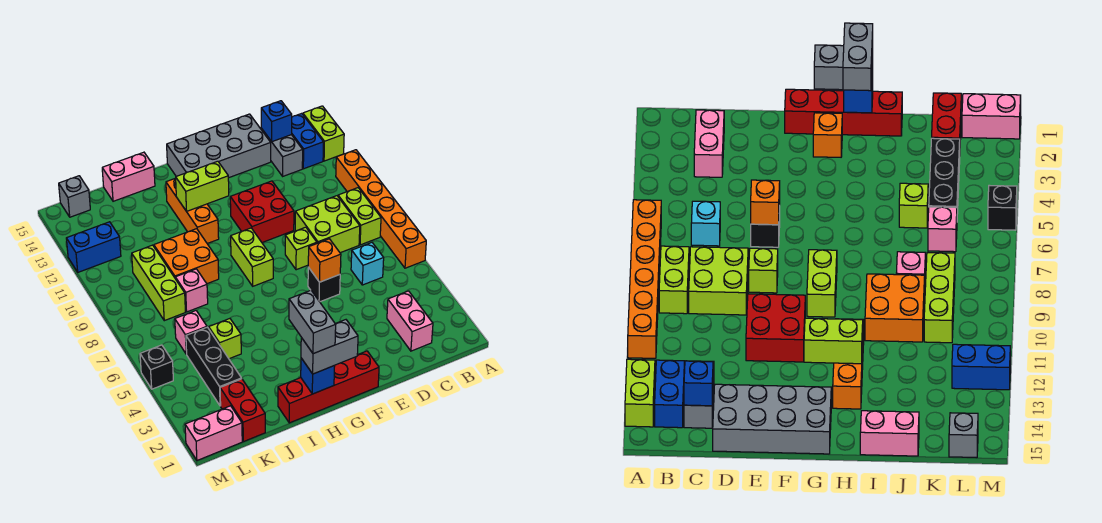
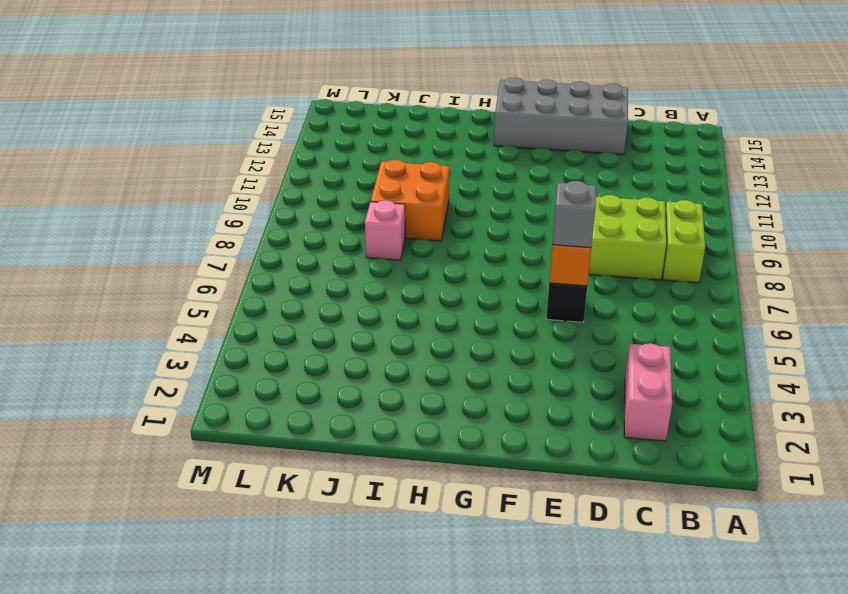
grey 1x1 brick [552,181,596,248] -> grey 1x1 brick moved to [59,176,90,217]
none -> orange 1x6 brick [336,150,426,268]
none -> lime 1x2 brick [303,106,344,161]
none -> blue 1x2 brick [292,113,323,169]
none -> cyan 1x1 brick [351,242,384,285]

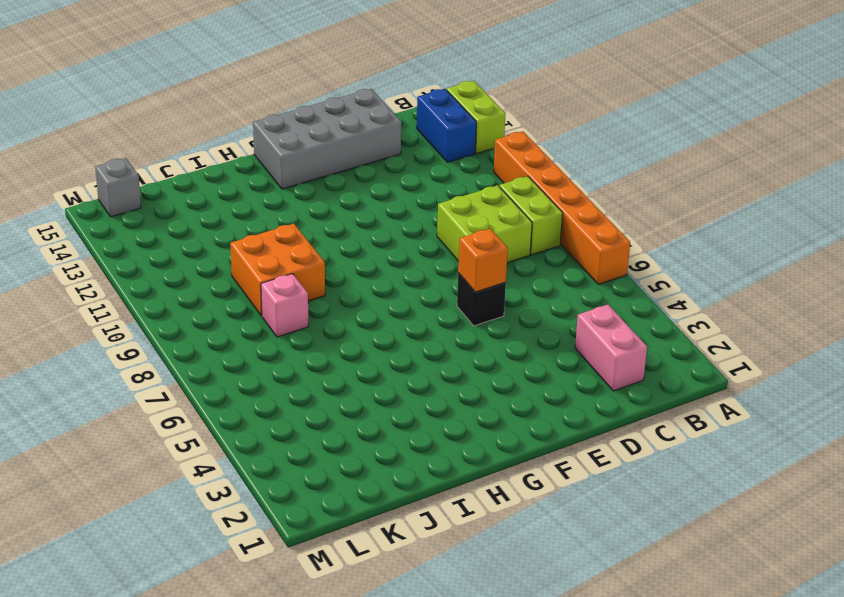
none -> cyan 1x1 brick [351,242,384,285]
none -> grey 1x2 brick [261,128,303,176]
none -> lime 1x1 brick [285,227,317,270]
none -> red 2x2 brick [230,181,294,242]

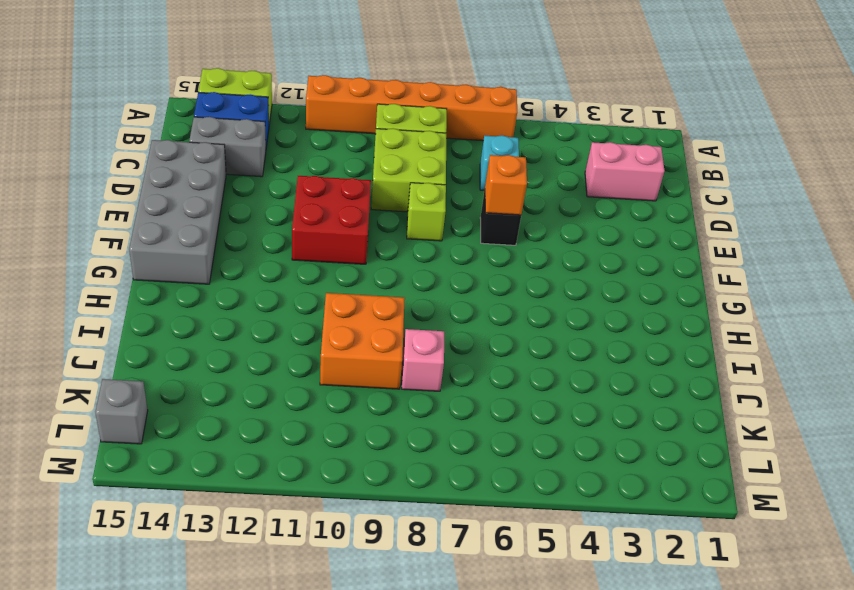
none -> red 1x4 brick [278,351,379,423]
none -> orange 1x1 brick [813,113,842,157]
none -> lime 1x2 brick [231,228,273,286]
none -> orange 1x3 brick [166,178,219,244]

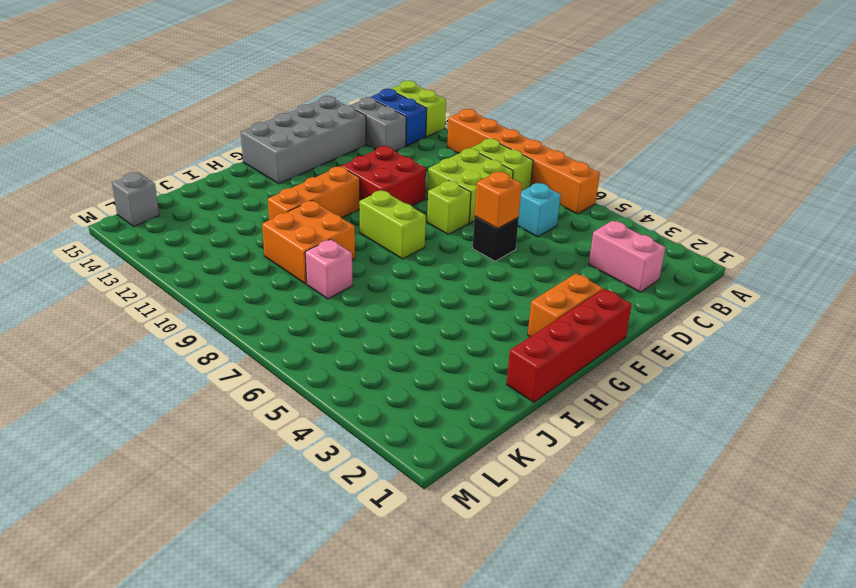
orange 1x2 brick [528,273,603,337] -> orange 1x1 brick [813,113,842,157]
orange 1x3 brick [268,167,360,220] -> orange 1x3 brick turned to [166,178,219,244]
none -> pink 1x2 brick [102,152,155,201]
none -> lime 1x1 brick [209,319,241,359]
none -> red 1x2 brick [220,379,265,442]
none -> black 1x3 brick [186,327,241,406]

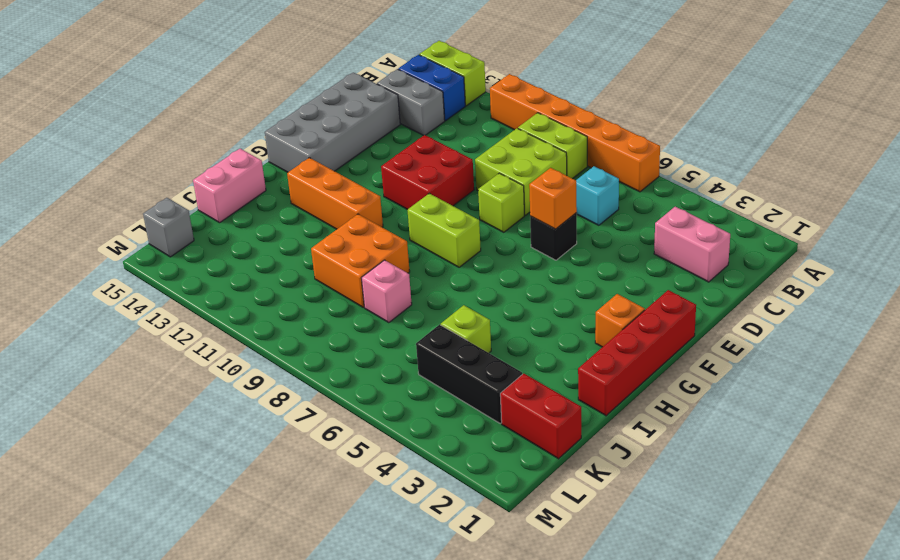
none -> pink 1x1 brick [175,311,207,354]
none -> lime 1x3 brick [132,245,185,321]
none -> pink 1x2 brick [185,406,242,460]
none -> blue 1x2 brick [66,222,121,272]

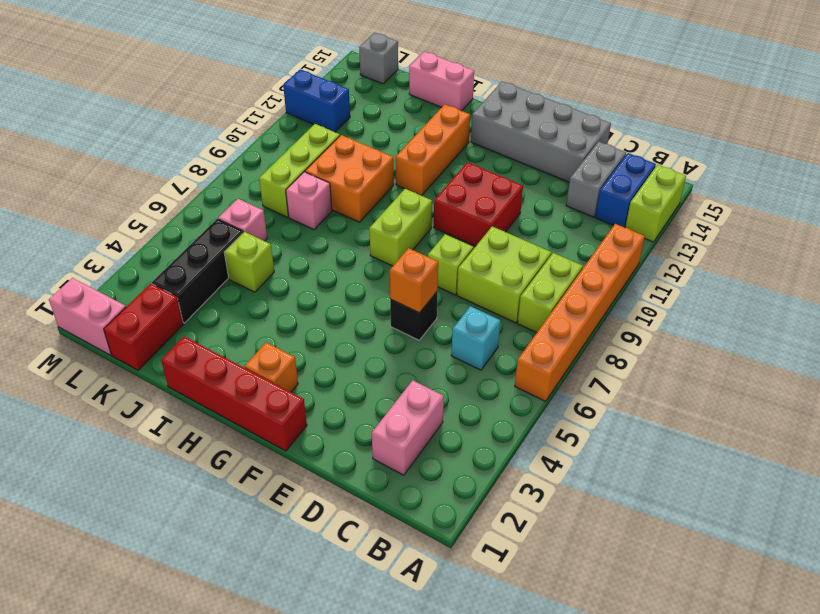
none -> black 1x1 brick [140,345,173,389]
none -> blue 1x1 brick [261,101,292,142]
none -> lime 1x2 brick [176,161,229,211]
none -> blue 1x1 brick [301,358,335,394]

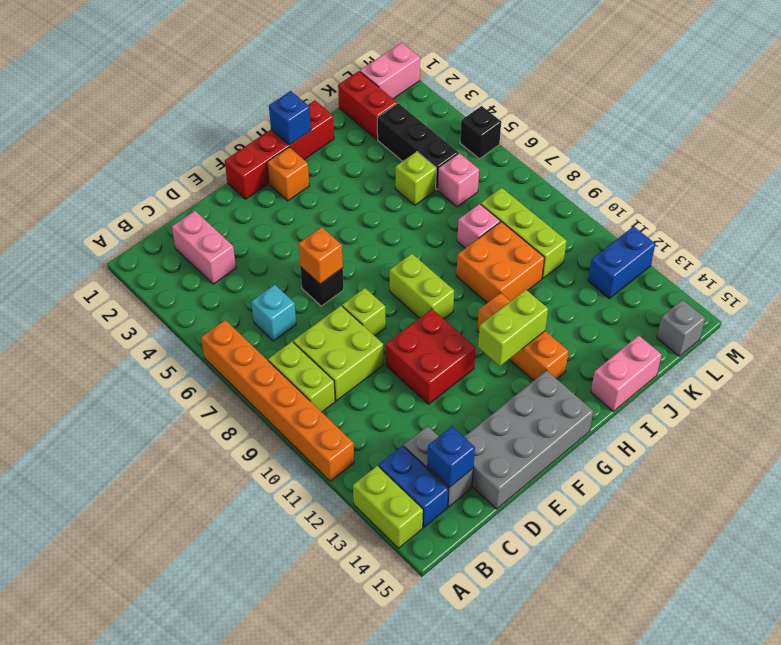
none -> grey 1x2 brick [301,320,358,374]
none -> grey 1x2 brick [289,290,336,354]

